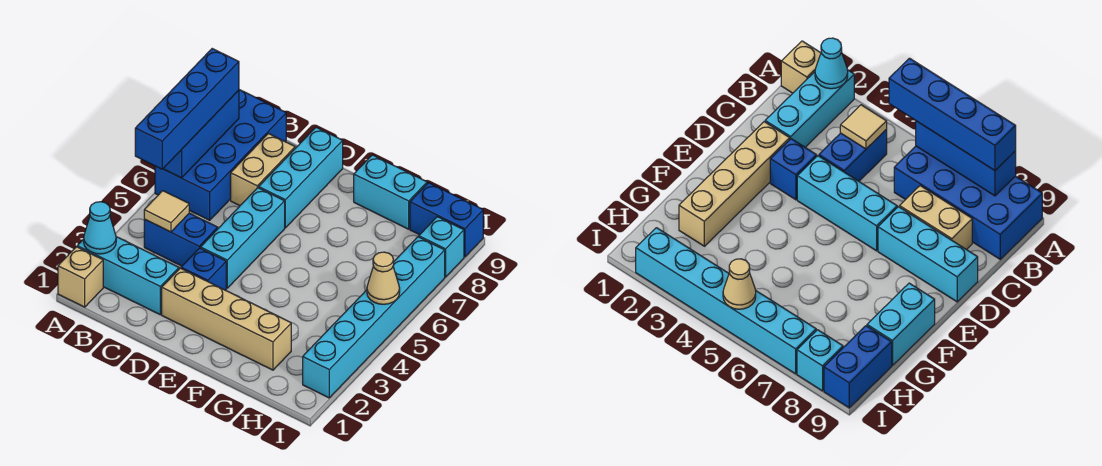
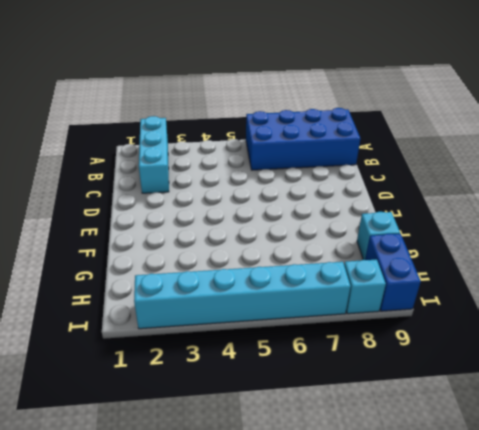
cyan 1x1 brick [357,212,400,260] -> cyan 1x2 brick [354,155,427,229]
none -> tan 1x1 brick [58,247,103,307]
none -> blue 1x2 brick [144,213,218,266]
none -> tan 1x2 brick [231,134,295,206]

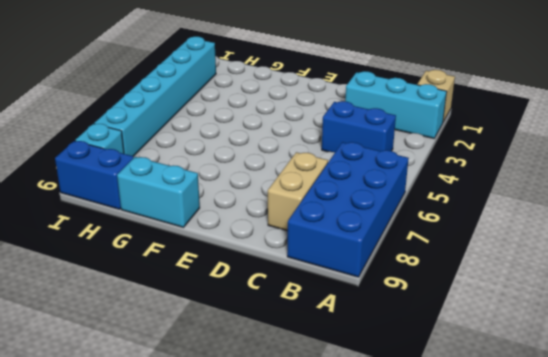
none -> tan 1x4 brick [162,268,291,370]
none -> blue 1x1 brick [181,248,226,290]
none -> cyan 1x3 brick [201,188,285,288]

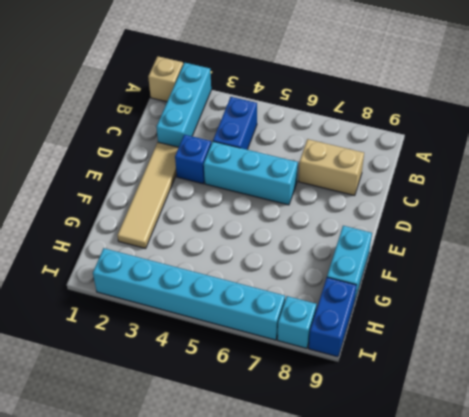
tan 1x4 tile [117,142,179,248] -> tan 1x4 brick [162,268,291,370]
none -> blue 2x4 brick [155,90,286,220]
none -> cyan 1x3 brick [259,127,343,228]
none -> cyan 1x1 cone [84,202,116,254]

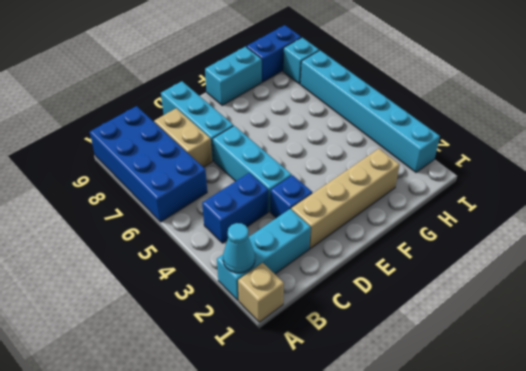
none -> blue 1x3 brick [163,90,239,178]
none -> tan 1x1 tile [144,191,189,232]
none -> tan 1x1 cone [367,252,400,304]

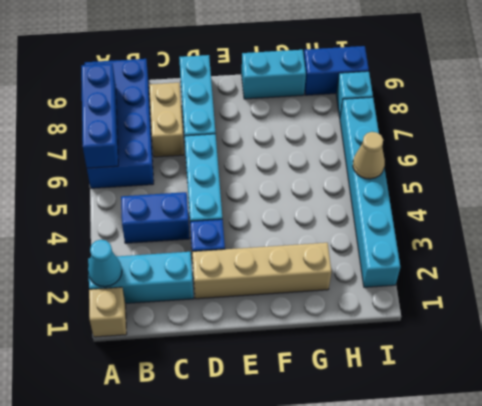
none -> tan 1x1 tile [144,191,189,232]
none -> blue 1x4 brick [135,49,239,169]

